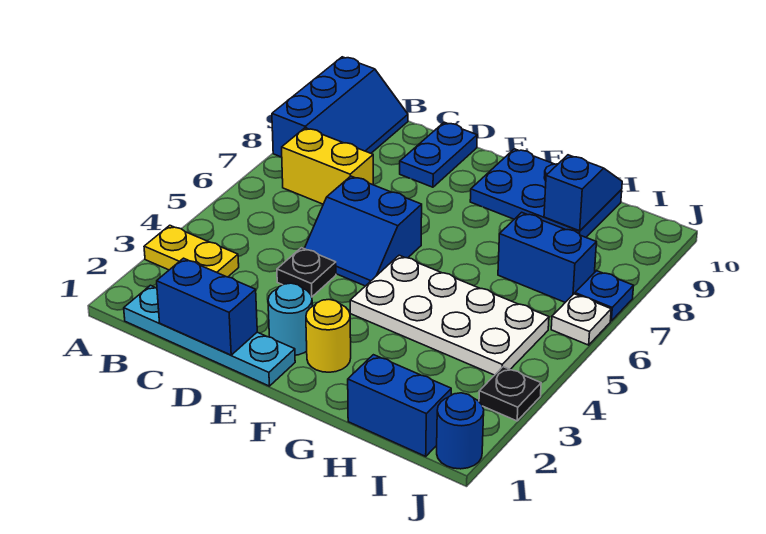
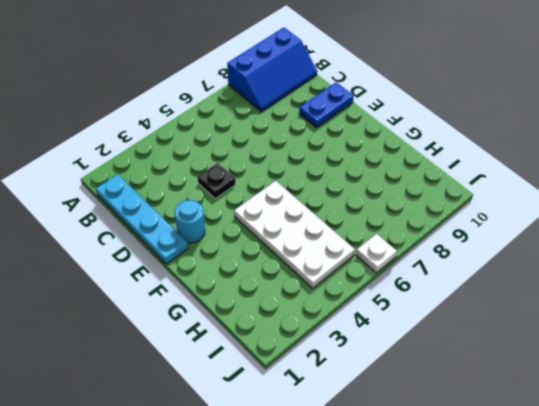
none -> yellow 1x2 plate [144,225,239,277]
none -> yellow 1x2 brick [282,128,373,204]
none -> blue 2x2 slope [304,176,422,286]

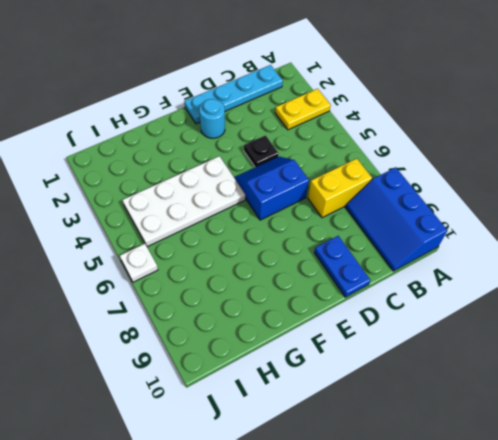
none -> yellow 1x1 round brick [306,300,351,372]
none -> blue 2x3 plate [470,149,622,237]
none -> blue 1x2 brick [348,355,451,456]

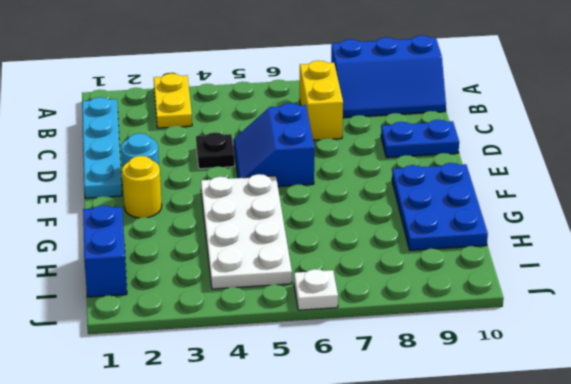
none -> blue 1x2 brick [498,212,596,302]
none -> blue 1x1 round brick [437,393,484,469]
none -> black 1x1 plate [479,367,541,421]

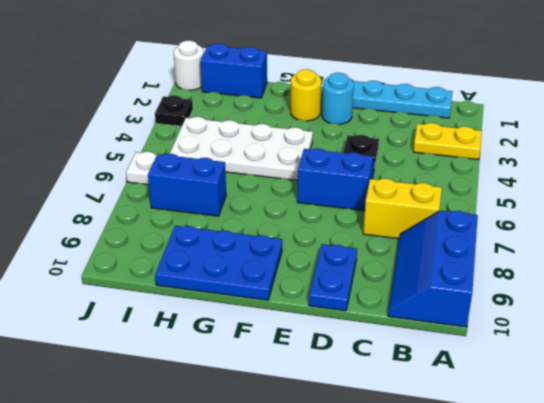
white 1x1 round brick [174,41,203,90] -> blue 1x1 round brick [437,393,484,469]
none -> blue 1x1 plate [575,271,633,321]
none -> blue 1x2 brick [157,258,257,355]
none -> blue 1x2 slope [544,155,622,231]

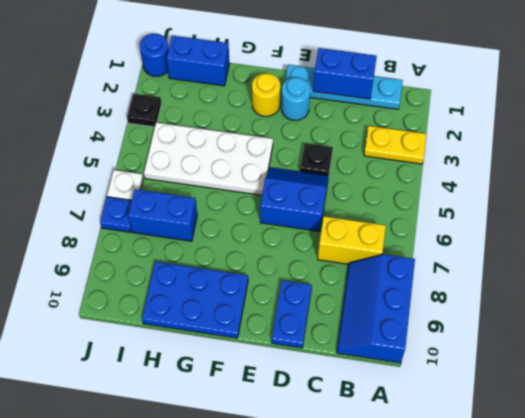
none -> blue 1x2 slope [544,155,622,231]

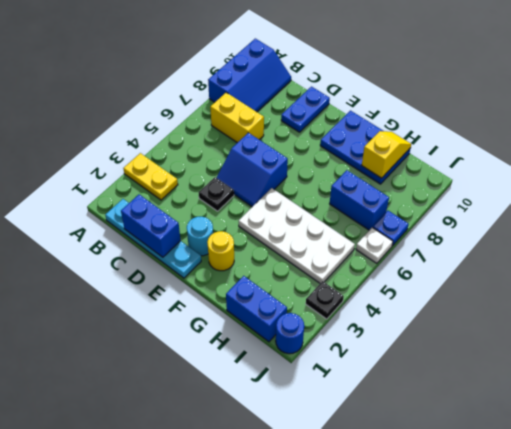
yellow 1x2 slope [362,131,411,178] -> blue 1x2 slope [544,155,622,231]

